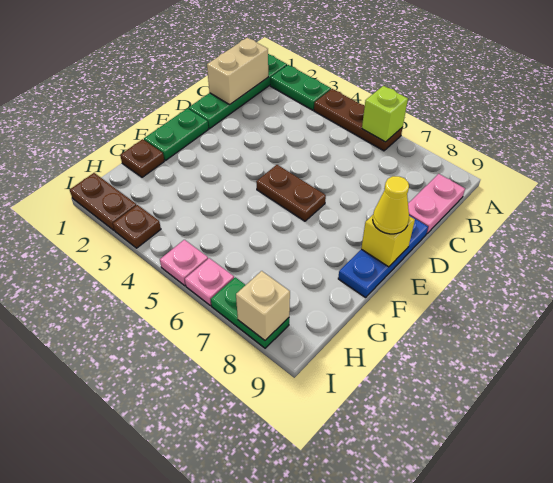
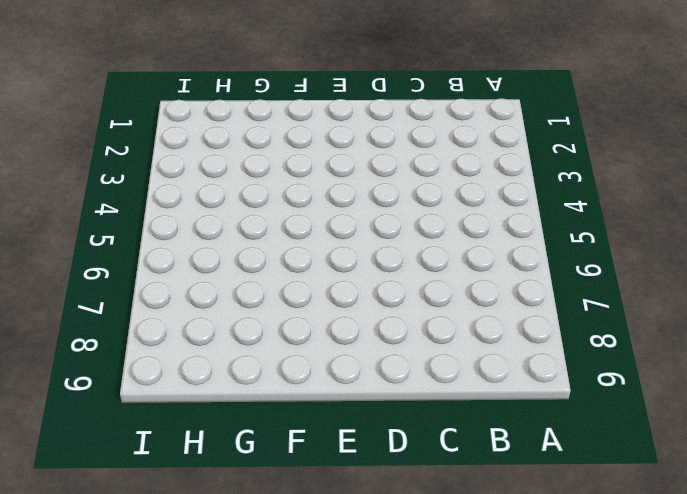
none -> green 1x4 plate [189,54,287,129]
none -> green 1x2 plate [270,65,331,110]
none -> brown 1x3 plate [314,89,403,151]

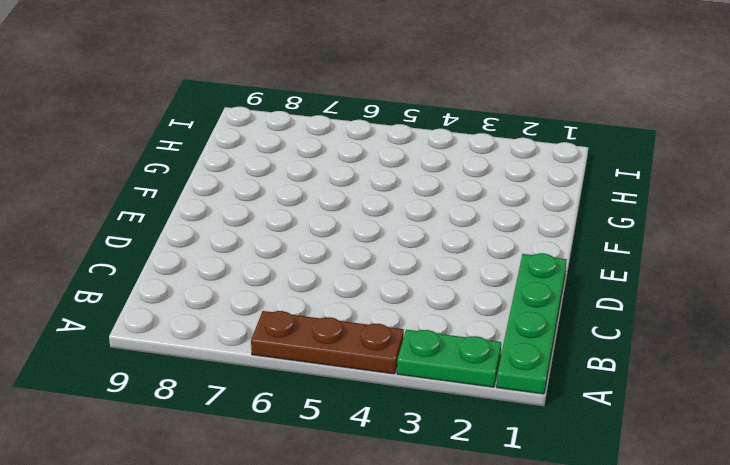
none -> pink 1x2 plate [408,174,465,234]
none -> blue 1x3 plate [338,215,428,298]
none -> green 1x2 plate [144,108,208,161]

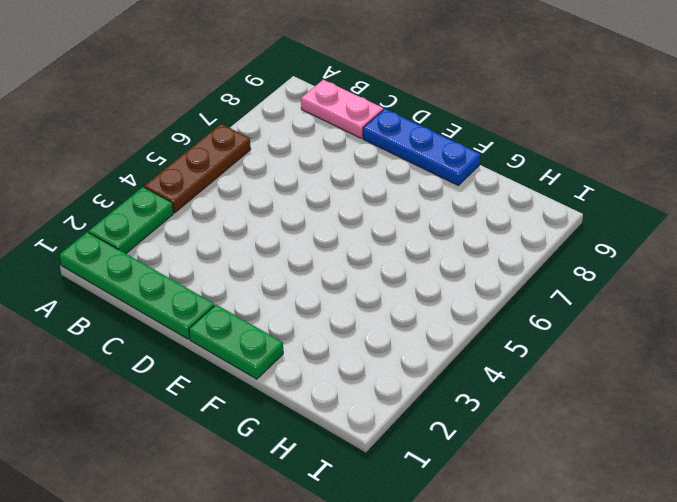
none -> brown 1x2 plate [256,165,326,221]
none -> brown 1x1 plate [120,139,164,177]
none -> brown 1x2 plate [70,173,136,230]

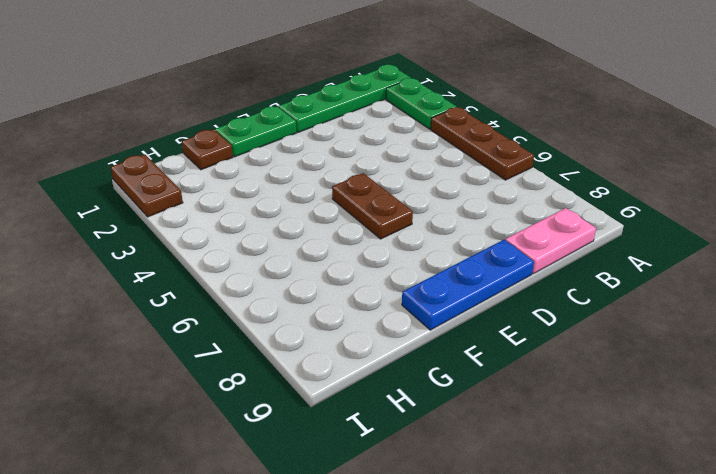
none -> brown 1x1 plate [113,205,161,248]
none -> pink 1x1 plate [160,240,208,286]
none -> pink 1x1 plate [185,258,234,306]

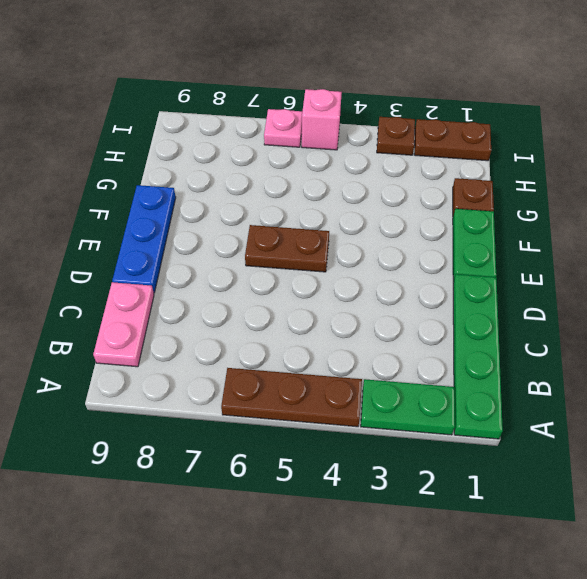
pink 1x1 brick [302,89,342,150] -> pink 1x1 plate [160,240,208,286]
none -> green 1x2 plate [211,277,289,348]
none -> lime 1x1 brick [362,86,408,142]
none -> tan 1x2 brick [207,38,268,105]

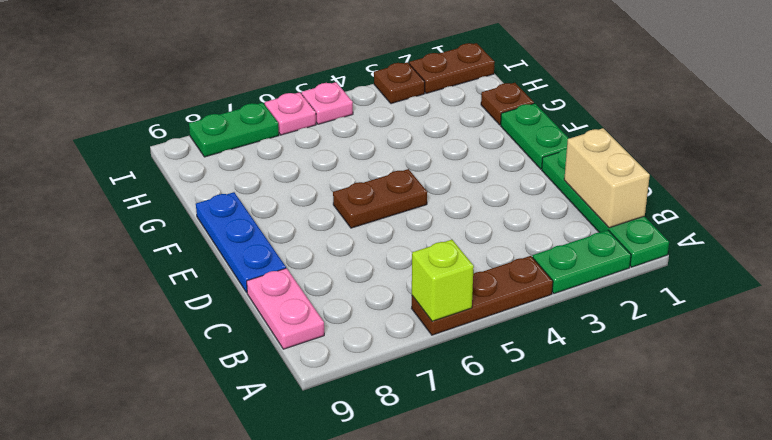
none -> yellow 1x1 brick [361,215,415,267]
none -> tan 1x1 brick [236,271,290,340]
none -> yellow 1x1 cone [373,176,409,234]

